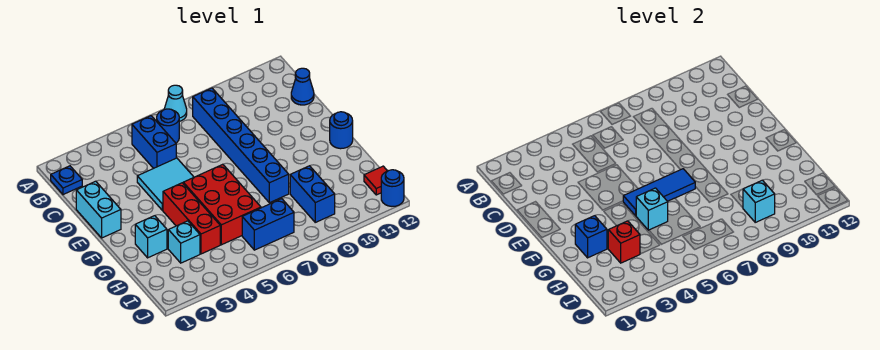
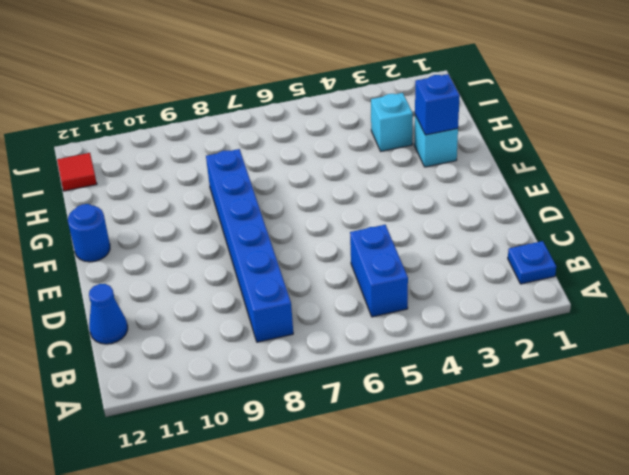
none -> cyan 1x1 cone [164,85,187,121]
none -> blue 1x1 round brick [157,109,179,143]
none -> cyan 1x2 brick [76,181,121,238]

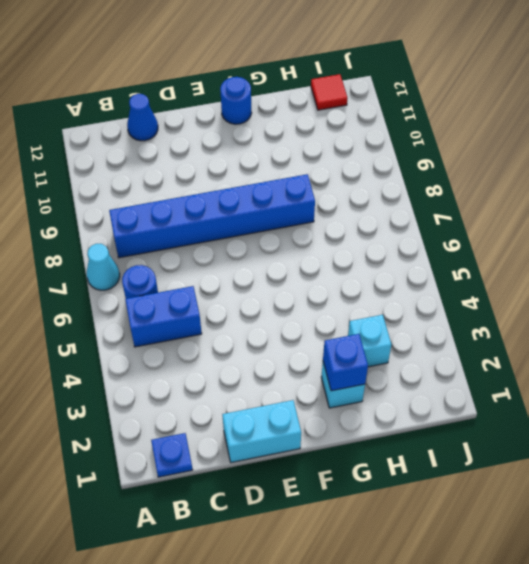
none -> cyan 2x2 tile [137,158,194,210]
none -> red 1x3 brick [163,183,220,254]
none -> red 2x3 brick [183,164,261,245]

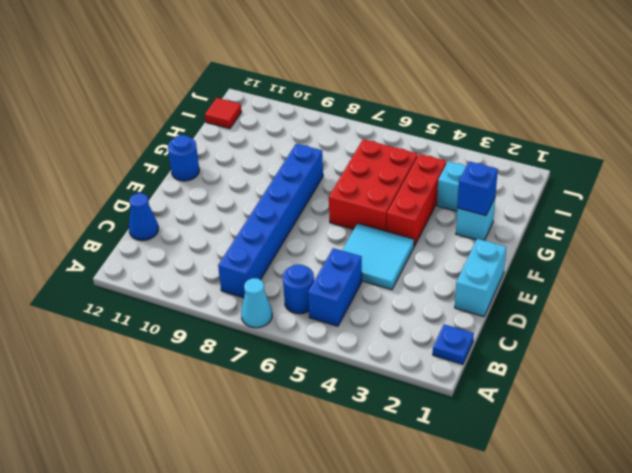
none -> blue 1x2 brick [290,166,335,222]
none -> blue 1x2 brick [242,199,294,250]
none -> blue 1x1 round brick [381,170,404,206]

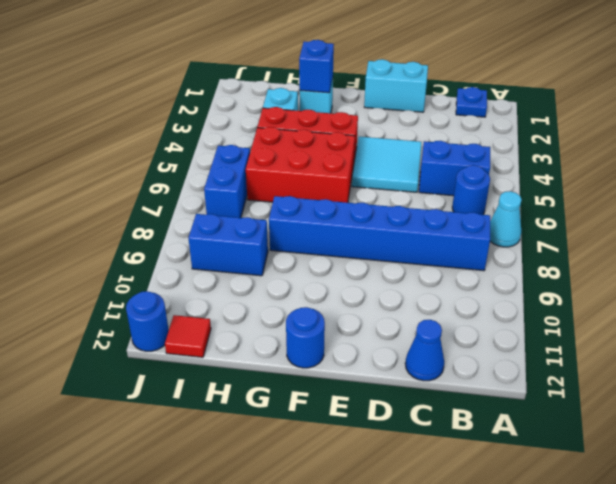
none -> blue 1x3 tile [623,169,695,216]
none -> cyan 1x1 brick [636,188,668,230]
none -> red 1x1 brick [608,221,640,263]

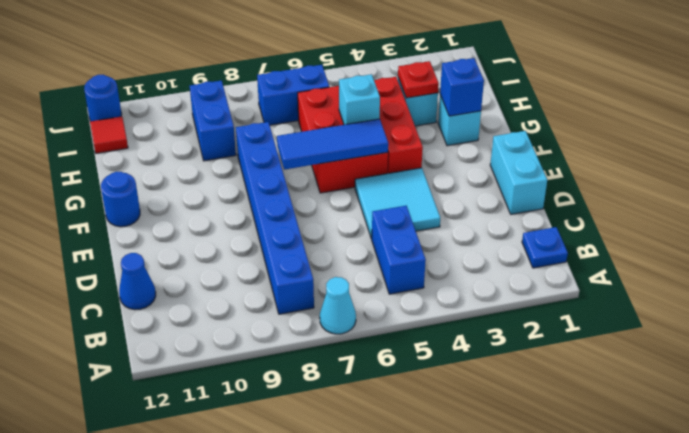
red 1x1 plate [398,61,439,98] -> red 1x1 brick [608,221,640,263]
none -> blue 1x1 round brick [157,109,179,143]
none -> cyan 1x1 brick [743,180,775,222]

